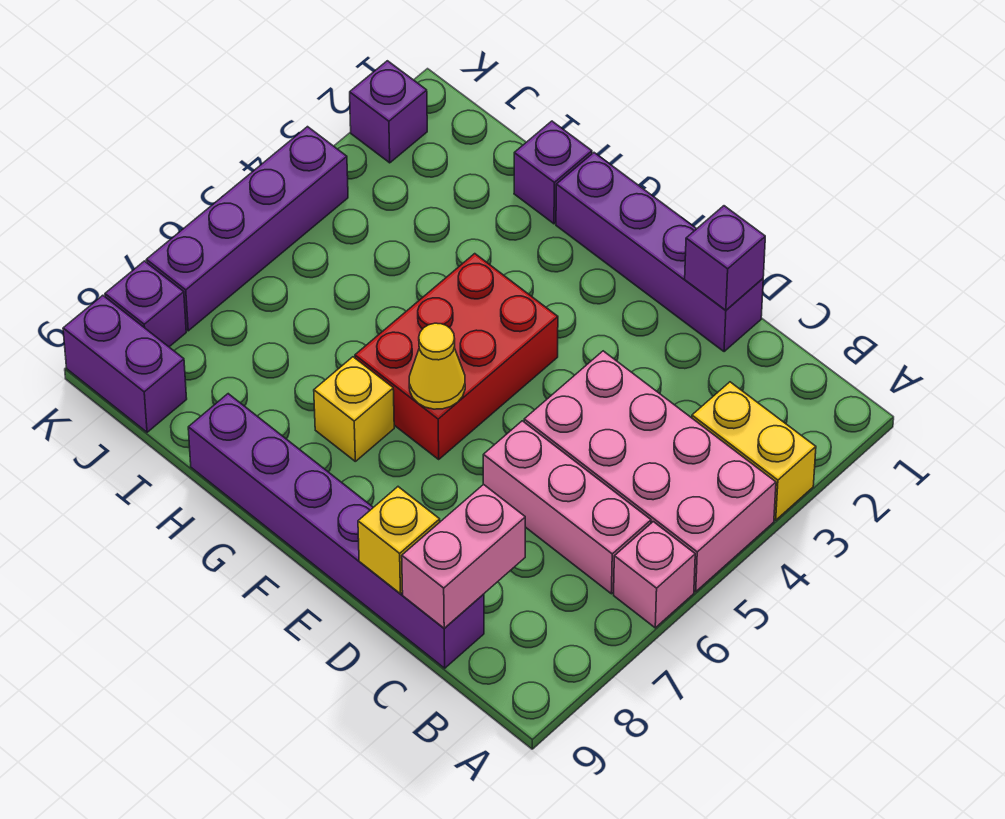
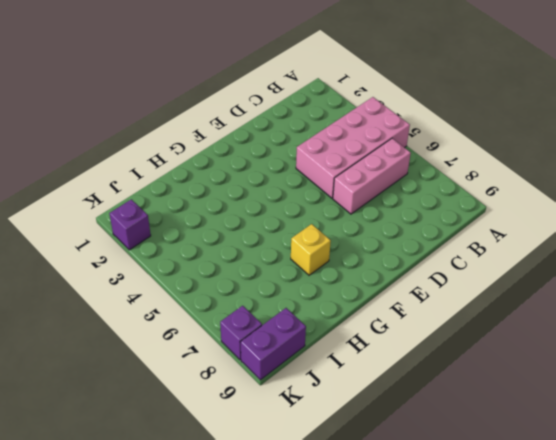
none -> yellow 1x2 brick [692,382,816,520]
none -> pink 1x1 brick [614,522,695,628]
none -> purple 1x6 brick [188,394,484,668]

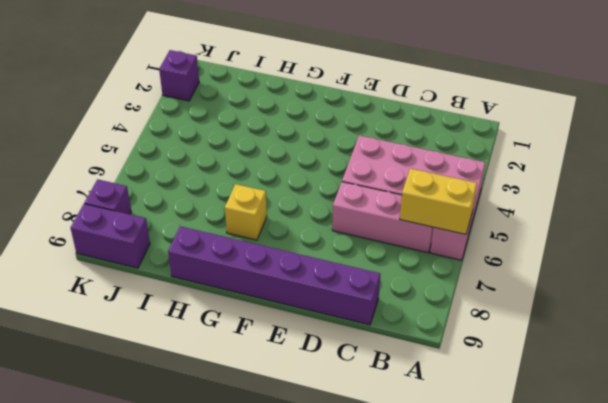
yellow 1x2 brick [400,169,477,234] -> yellow 1x2 brick moved to [692,382,816,520]
none -> purple 1x4 brick [556,153,763,352]
none -> red 2x3 brick [355,254,558,459]
none -> purple 1x1 brick [514,121,592,224]

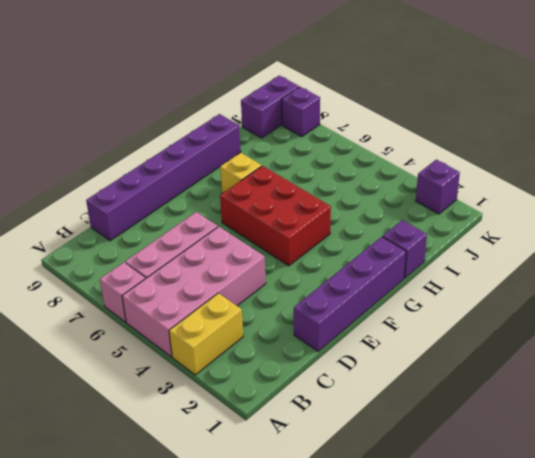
none -> purple 1x4 brick [146,127,348,331]
none -> pink 1x2 brick [402,484,525,628]
none -> purple 1x1 brick [685,206,765,310]

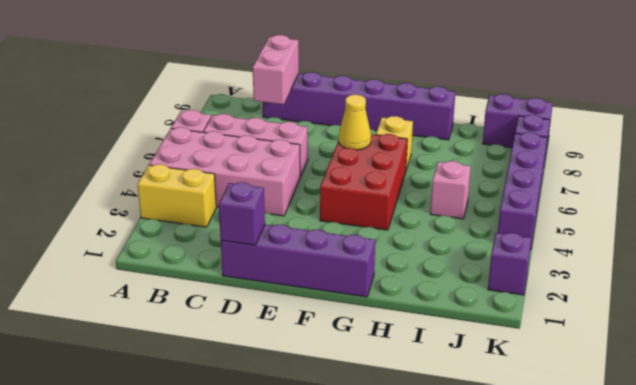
pink 1x1 brick [431,161,471,219] -> none
none -> purple 1x1 brick [514,121,592,224]
none -> yellow 1x1 brick [358,487,440,594]

